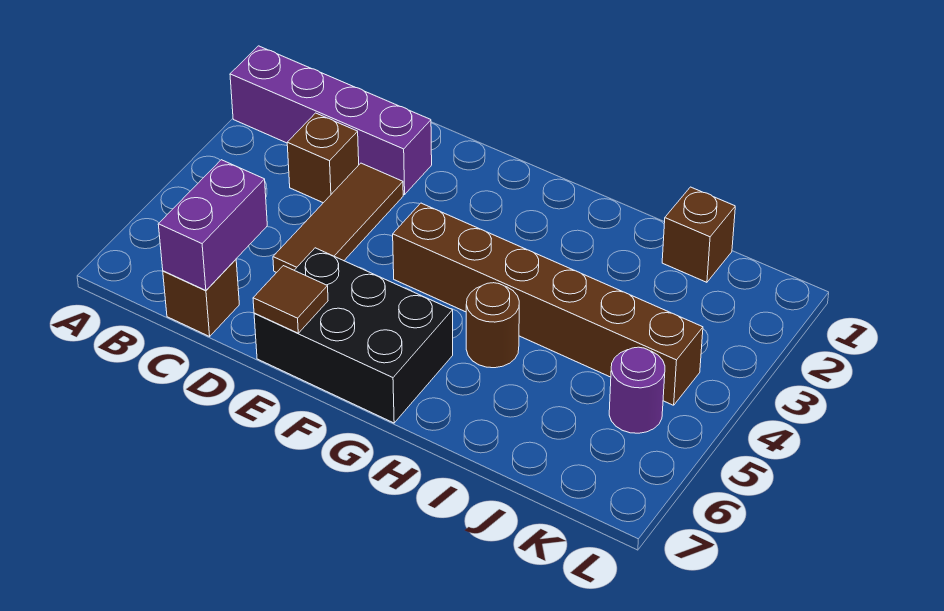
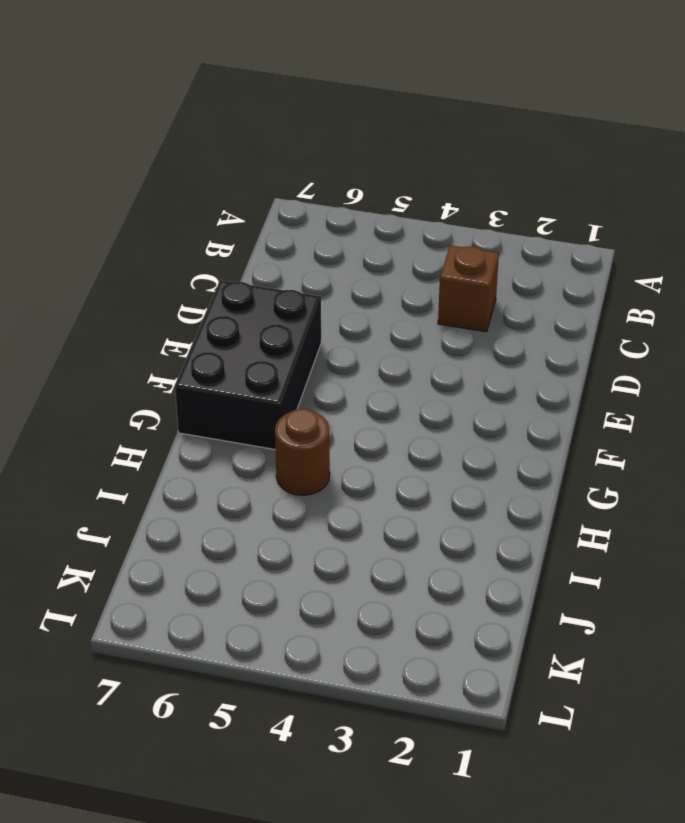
none -> purple 1x4 brick [230,46,432,195]
none -> brown 1x1 brick [163,260,239,336]

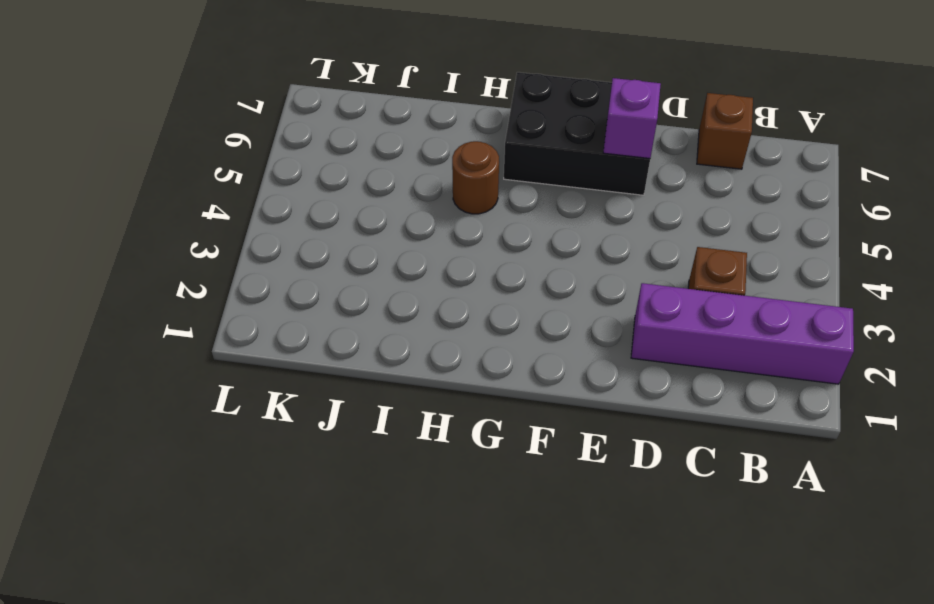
purple 1x1 brick [603,78,661,159] -> none
none -> brown 1x3 tile [273,163,403,273]
none -> brown 1x6 brick [393,203,703,405]

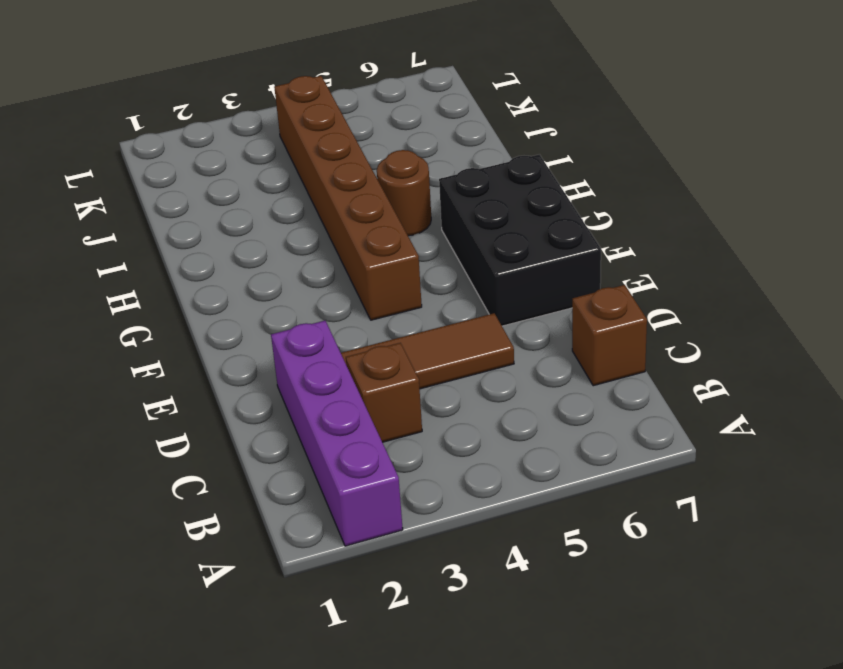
none -> brown 1x1 brick [662,187,735,282]
none -> purple 1x1 round brick [609,347,665,433]

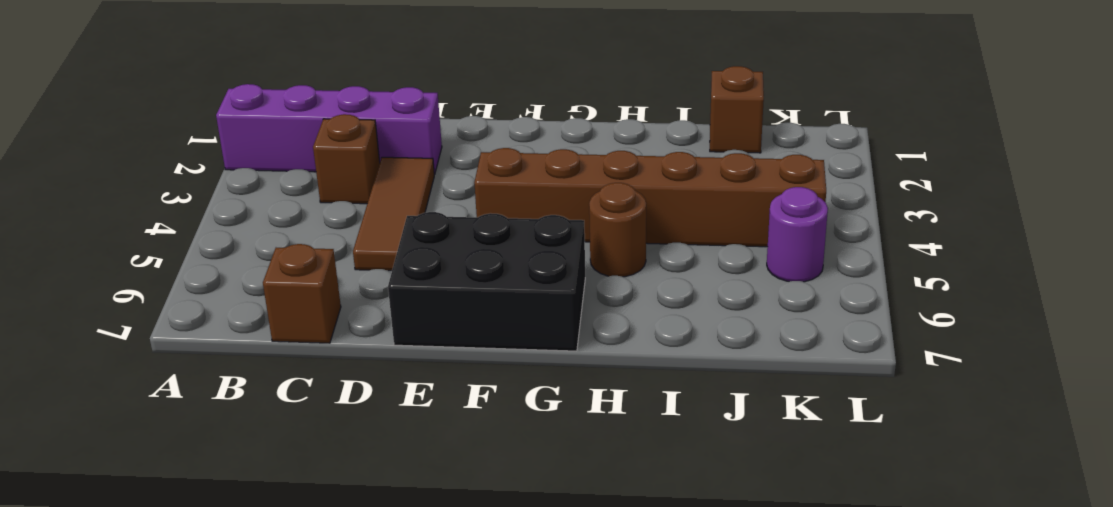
none -> purple 1x2 brick [158,160,267,290]
none -> brown 1x1 tile [253,266,328,333]

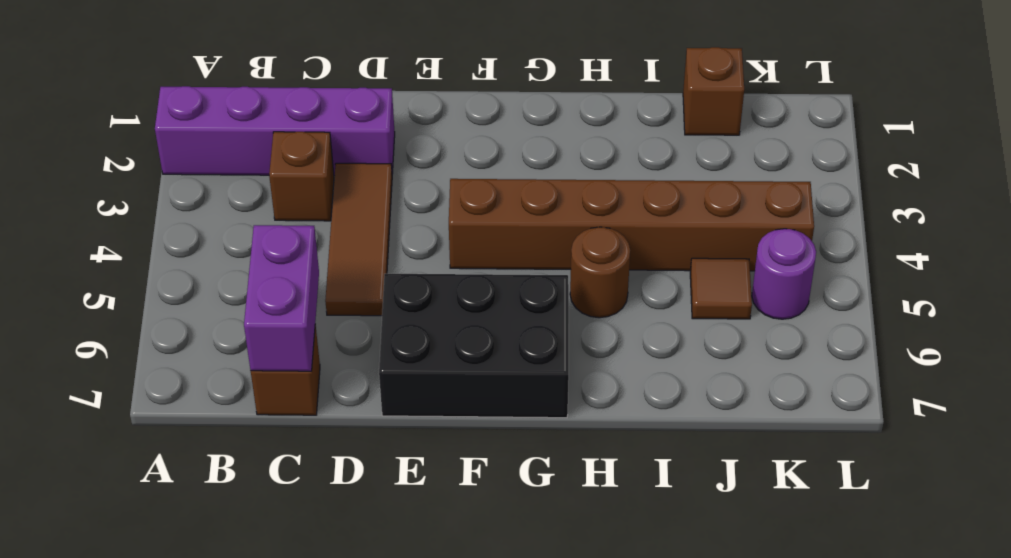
brown 1x1 tile [690,258,752,319] -> brown 1x1 tile moved to [253,266,328,333]

